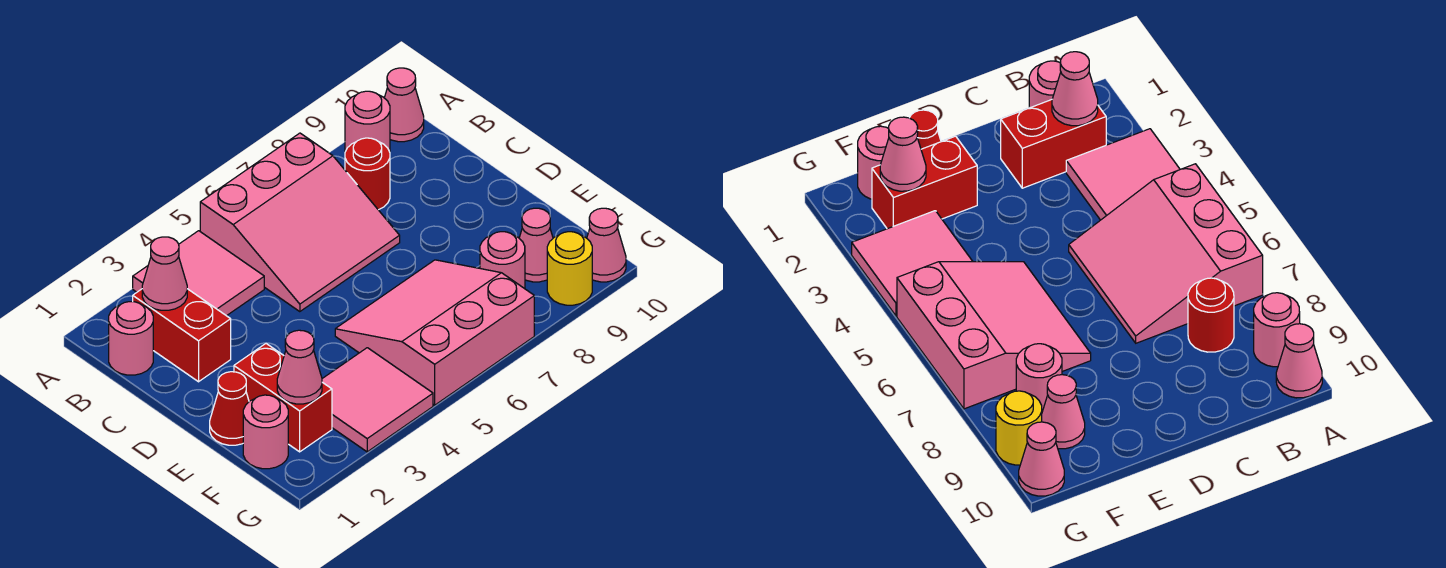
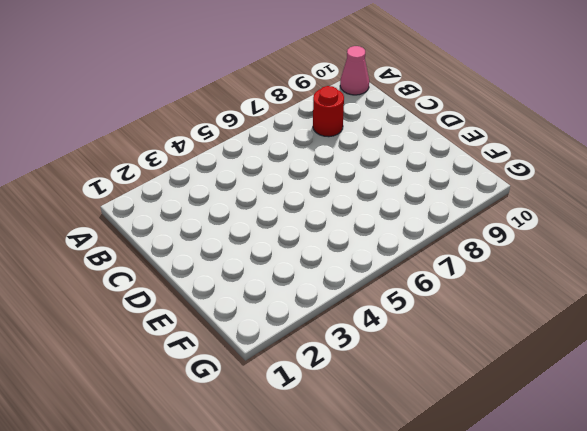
none -> pink 2x2 tile [133,231,264,316]
none -> pink 3x3 slope [200,133,400,312]
none -> pink 1x1 round brick [345,91,390,152]

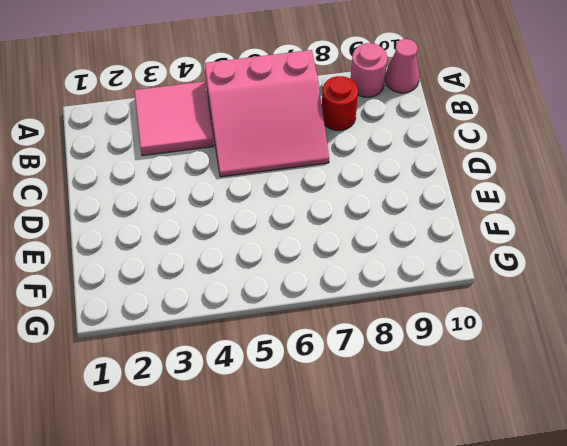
none -> pink 1x1 round brick [109,302,153,375]
none -> red 1x2 brick [133,289,231,382]
none -> red 1x1 cone [210,372,249,445]

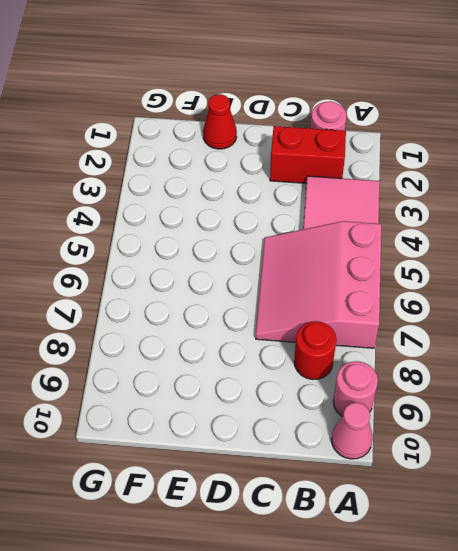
none -> red 1x2 brick [234,344,332,452]
none -> pink 3x3 slope [335,260,534,405]
none -> pink 1x1 round brick [243,395,288,469]

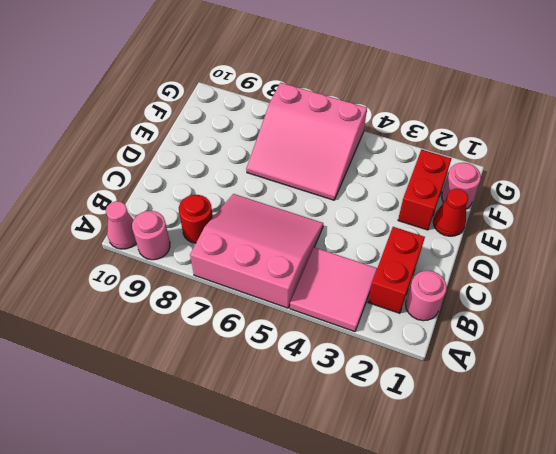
none -> pink 2x2 tile [322,348,433,452]
none -> pink 1x1 round brick [480,232,525,289]
none -> pink 1x1 cone [519,208,553,282]

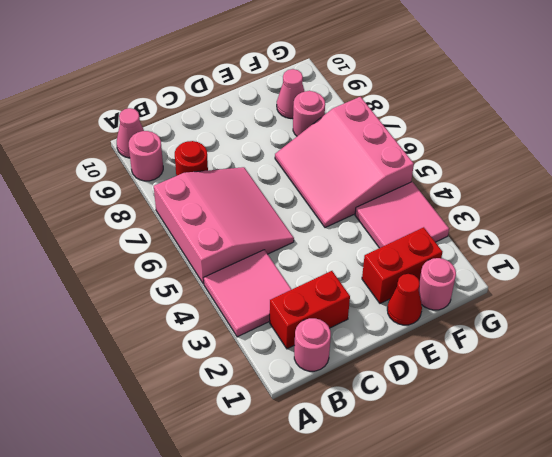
none -> yellow 1x1 round brick [547,232,592,305]
none -> pink 1x1 cone [587,208,626,282]
none -> pink 1x1 cone [142,237,187,310]

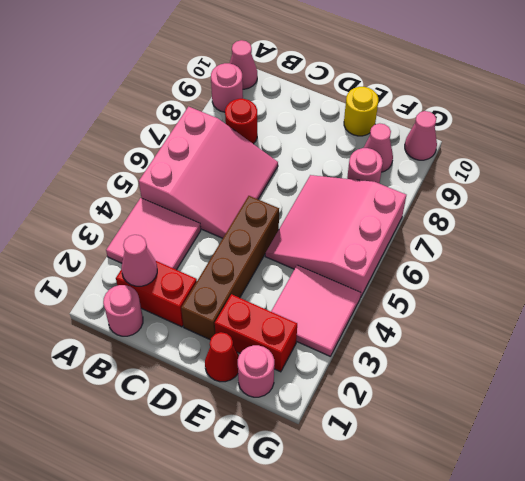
brown 1x4 brick [181,196,279,340] -> none
yellow 1x1 round brick [344,87,378,136] -> yellow 1x1 round brick moved to [547,232,592,305]
none -> pink 1x1 cone [277,330,322,404]

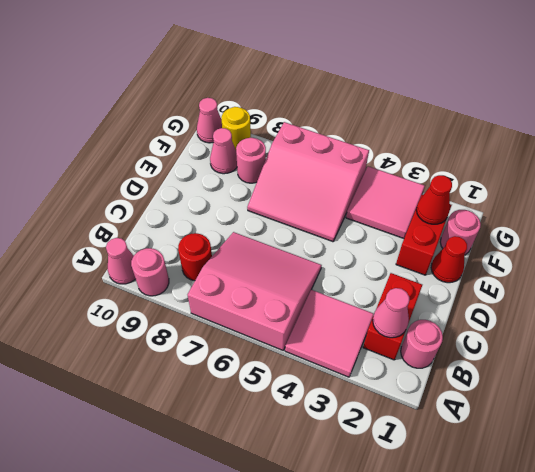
red 1x1 cone [416,175,452,224] -> pink 1x1 cone [277,330,322,404]

